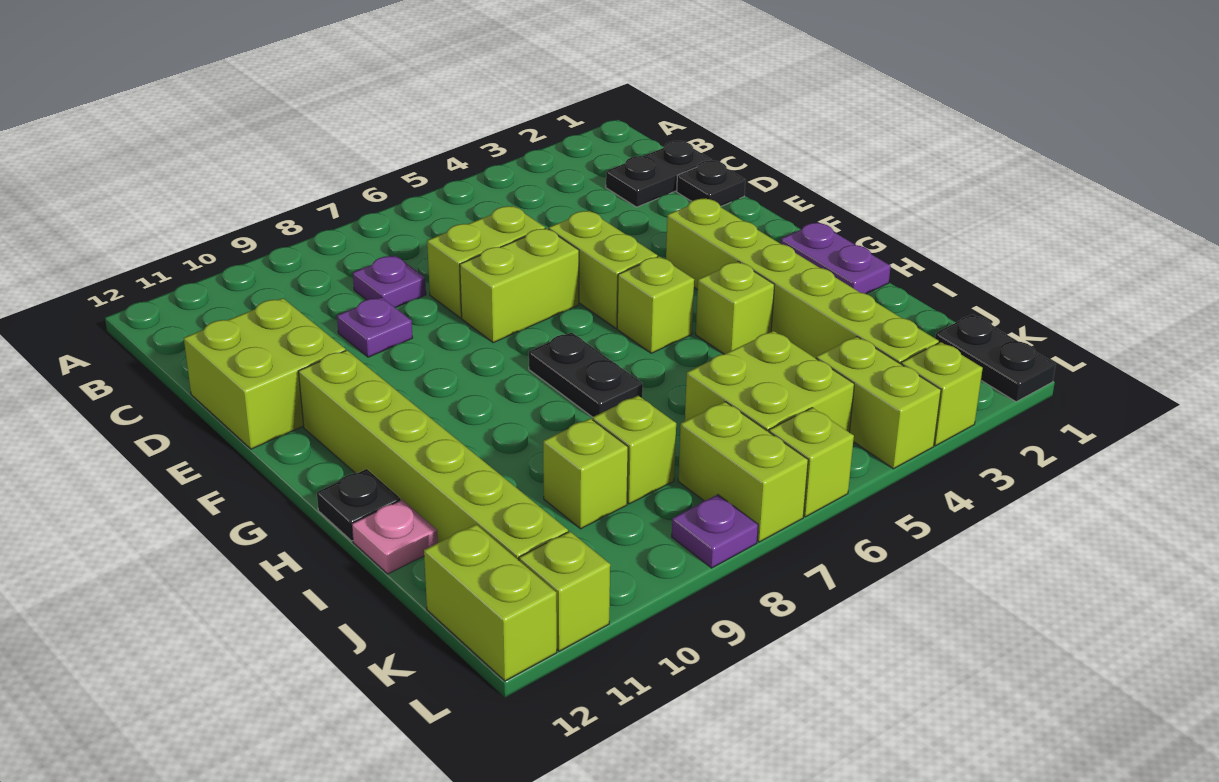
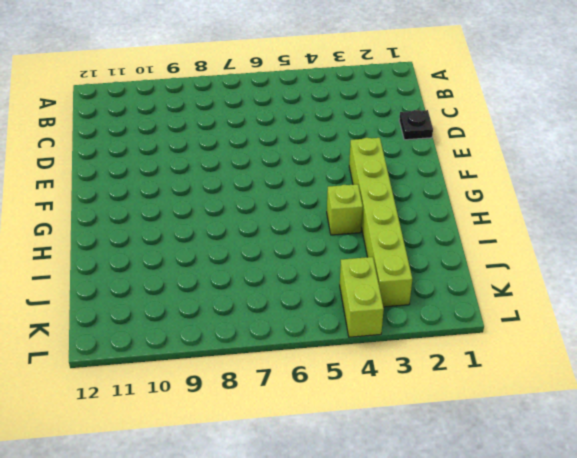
none -> black 1x2 plate [606,141,711,207]
none -> purple 1x1 plate [353,255,426,308]
none -> lime 1x2 brick [427,206,545,318]

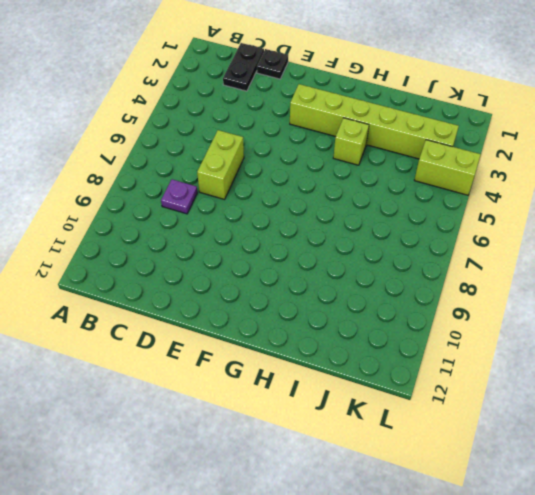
none -> purple 1x1 plate [337,297,413,357]
none -> lime 2x2 brick [184,298,345,449]
none -> lime 1x2 brick [549,211,657,328]

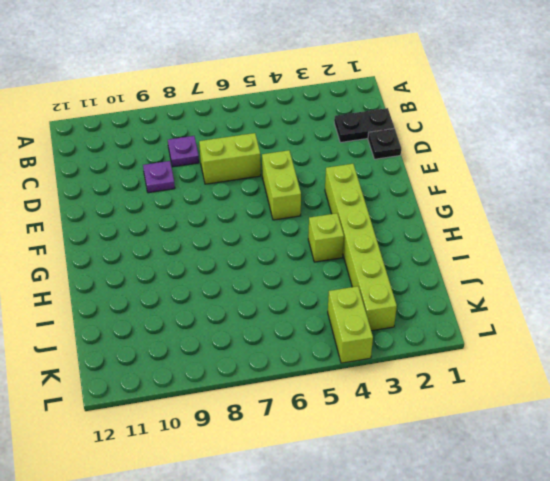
none -> lime 2x2 brick [184,298,345,449]
none -> lime 1x2 brick [460,228,579,343]
none -> lime 1x6 brick [299,350,568,560]

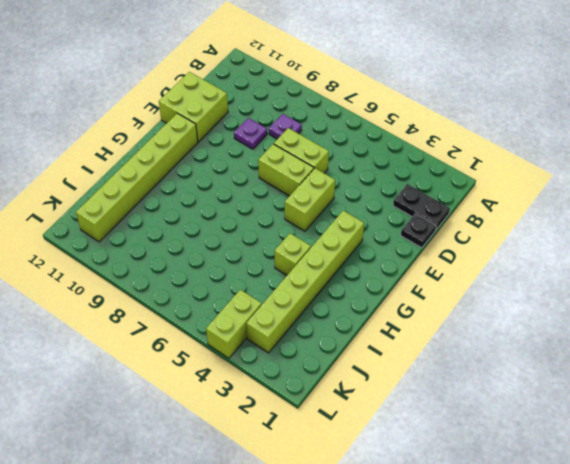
none -> purple 1x2 plate [781,222,891,294]
none -> lime 1x1 brick [617,256,694,353]
none -> black 1x2 plate [529,332,643,417]

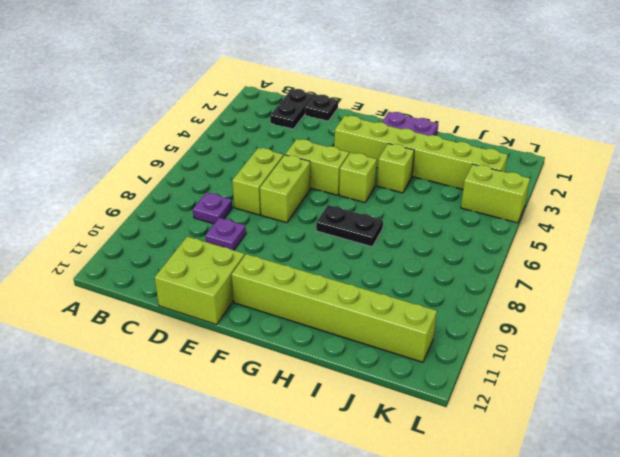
none -> black 1x1 plate [317,469,401,541]
none -> pink 1x1 plate [352,500,438,574]
none -> lime 2x2 brick [685,331,854,432]

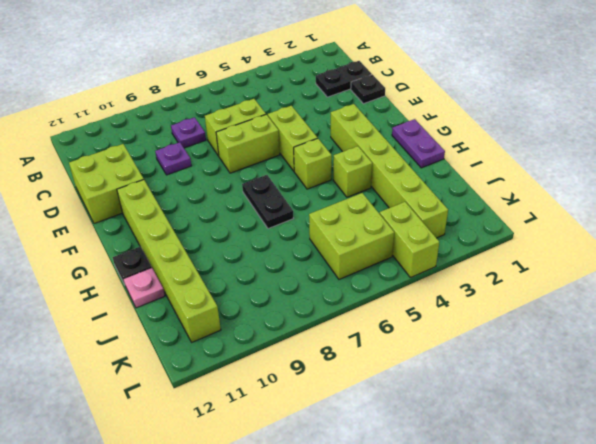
none -> lime 1x1 brick [593,396,676,504]
none -> lime 1x1 brick [543,418,628,529]
none -> black 1x2 plate [935,314,1056,402]

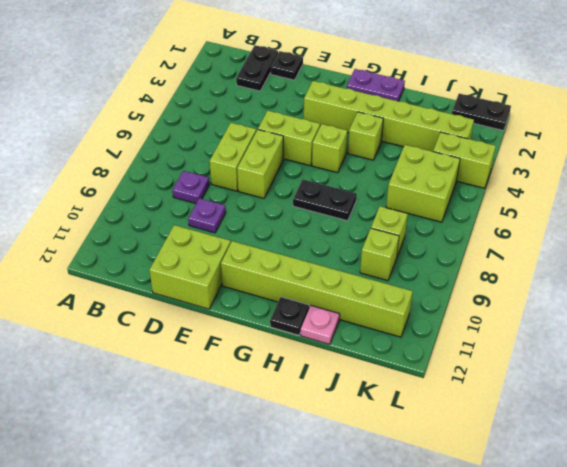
none -> lime 1x2 brick [678,402,808,542]
none -> lime 1x2 brick [424,525,557,681]
none -> lime 1x1 brick [901,342,983,446]

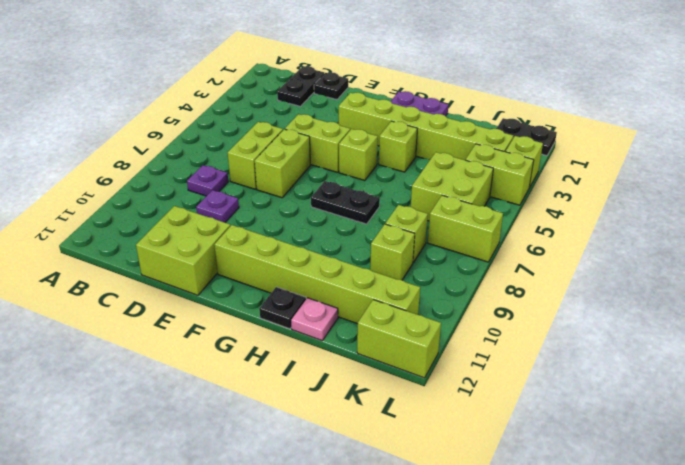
none -> lime 1x1 brick [769,408,854,517]
none -> purple 1x1 plate [672,495,758,568]
none -> lime 1x1 brick [519,531,610,651]

